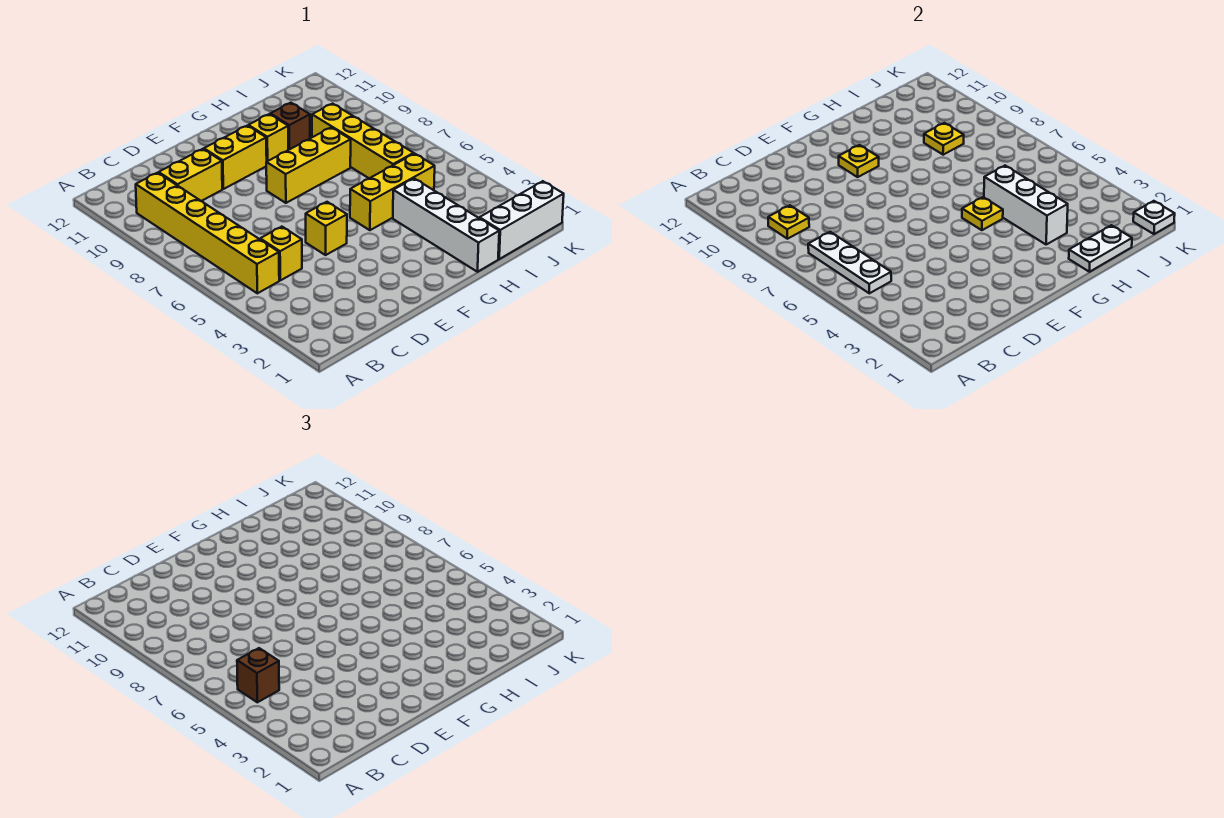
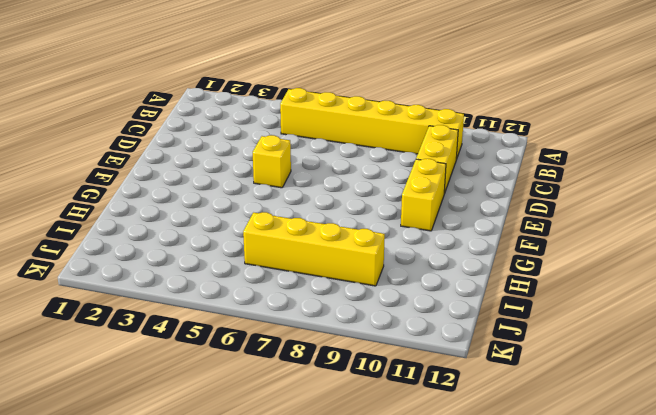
none -> yellow 1x1 brick [260,227,302,280]
none -> yellow 1x3 brick [266,127,351,203]
none -> yellow 1x3 brick [350,154,435,230]

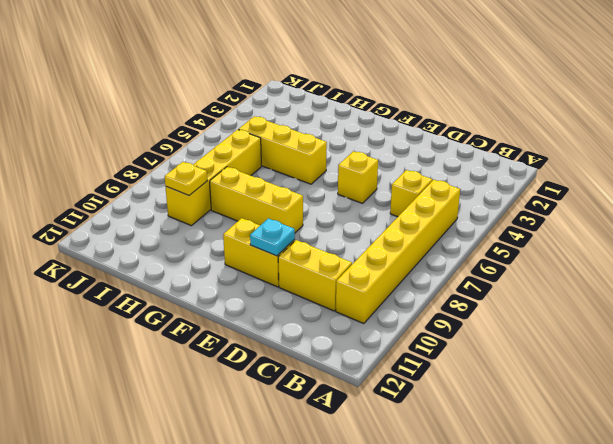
cyan 1x1 plate [250,218,295,256] -> none
none -> yellow 1x1 brick [248,114,288,161]
none -> white 1x4 brick [393,178,499,272]
none -> brown 1x1 brick [270,103,310,150]

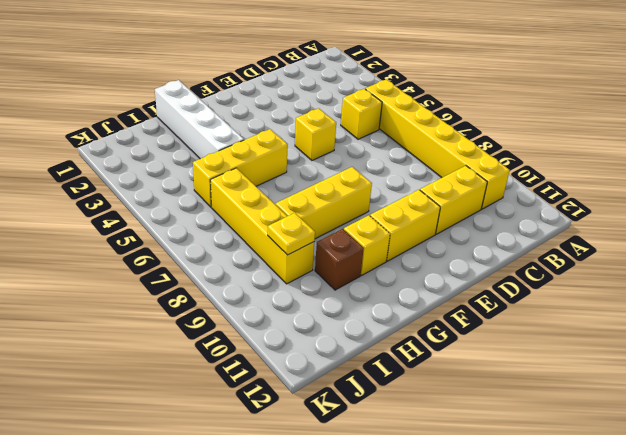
none -> white 1x3 brick [480,181,564,259]
none -> white 1x3 plate [808,232,891,293]
none -> yellow 1x1 plate [768,205,809,239]

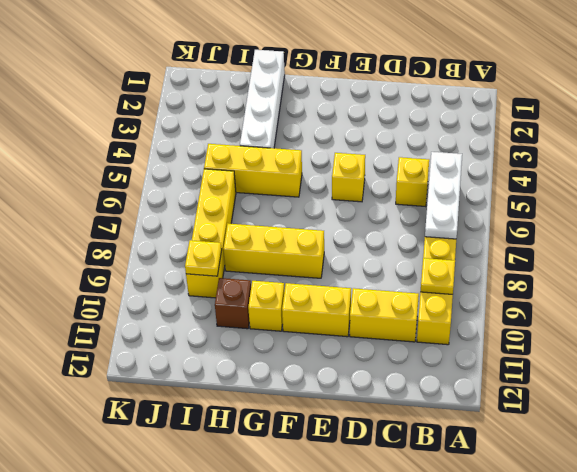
none -> white 1x3 brick [480,181,564,259]
none -> yellow 1x1 plate [839,145,879,177]
none -> yellow 1x1 plate [962,197,1003,230]

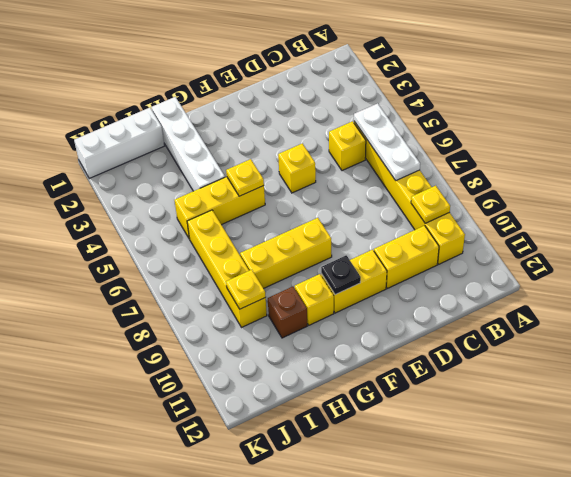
black 1x1 plate [321,255,361,295] -> yellow 1x1 plate [839,145,879,177]
none -> white 1x2 plate [1069,225,1132,272]
none -> white 1x3 brick [984,166,1068,244]
none -> white 1x1 plate [1133,201,1175,234]

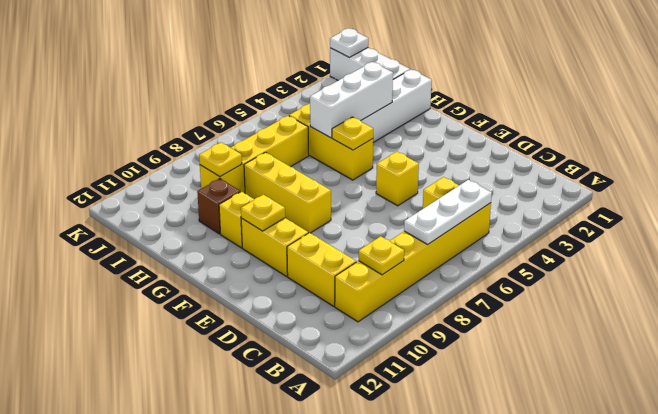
none -> white 1x2 plate [1069,225,1132,272]
none -> brown 1x1 brick [237,648,279,702]

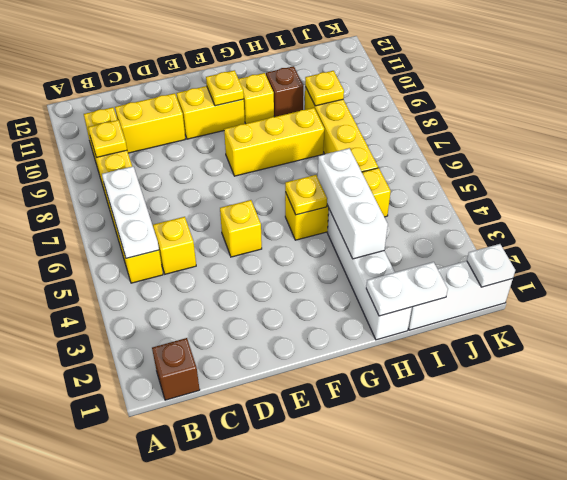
brown 1x1 brick [152,338,200,400] -> brown 1x1 brick moved to [237,648,279,702]

